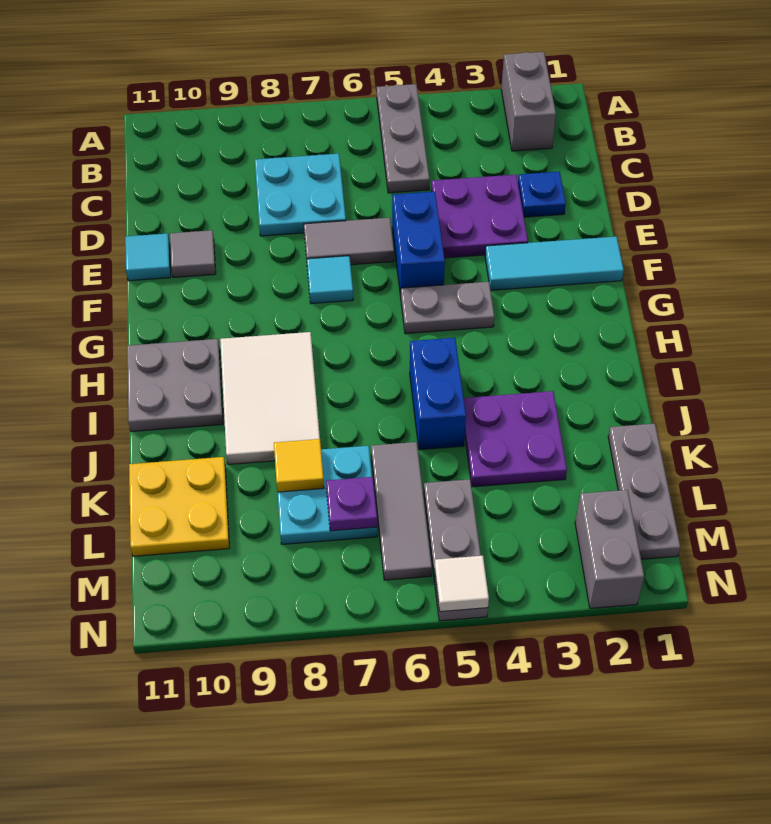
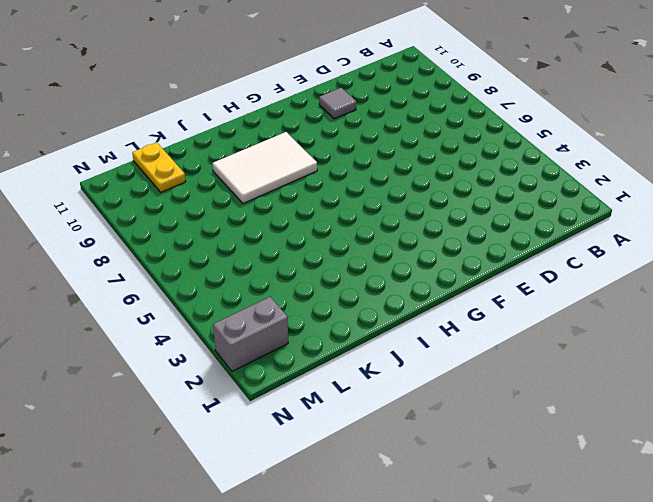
yellow 1x2 plate [132,142,186,192] -> yellow 2x2 plate [129,457,229,556]
none -> grey 1x2 brick [501,52,556,151]
none -> grey 1x3 plate [377,84,430,193]
none -> cyan 2x2 plate [255,154,346,236]

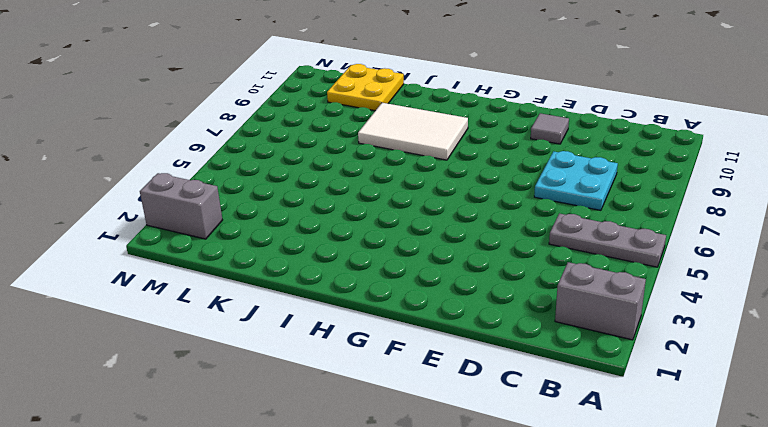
none -> blue 1x1 plate [518,172,566,217]
none -> purple 2x2 plate [432,175,528,258]
none -> blue 1x2 brick [392,192,445,297]

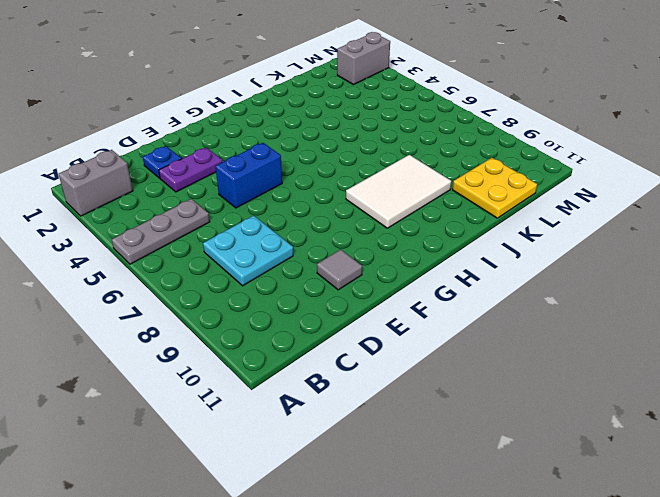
purple 1x2 plate [159,148,222,192] -> purple 2x2 plate [432,175,528,258]
none -> grey 1x2 tile [304,218,394,265]
none -> cyan 1x1 tile [125,233,171,281]
none -> cyan 1x3 tile [485,236,624,290]

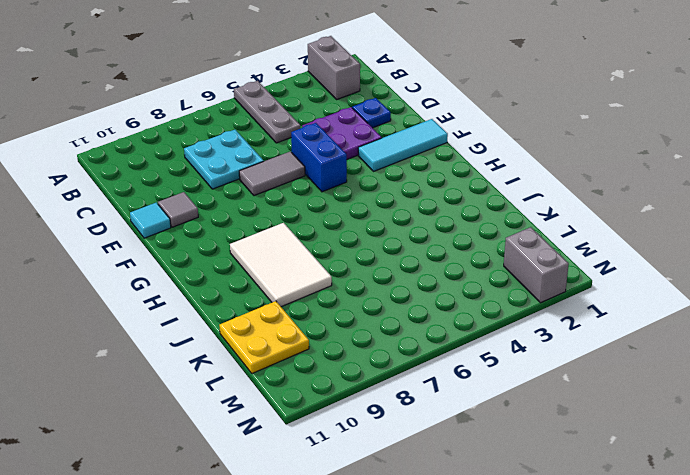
none -> cyan 1x1 tile [307,256,353,304]
none -> grey 1x2 plate [401,282,494,334]
none -> grey 2x2 plate [127,339,223,431]

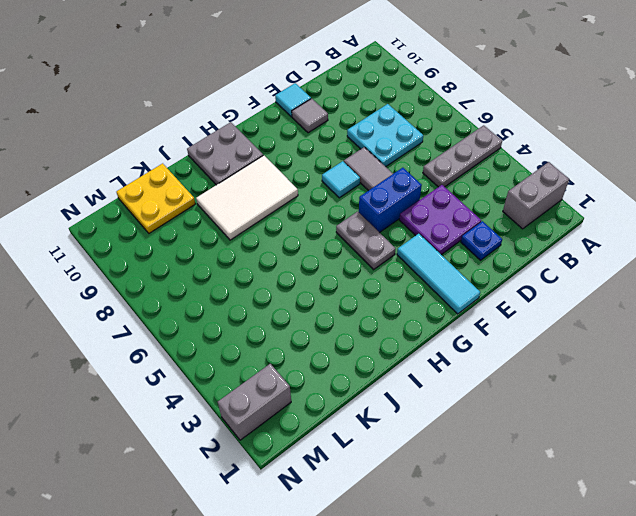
none -> blue 1x2 brick [410,338,466,450]
none -> purple 2x2 plate [464,391,567,487]
none -> grey 1x3 plate [608,424,680,559]

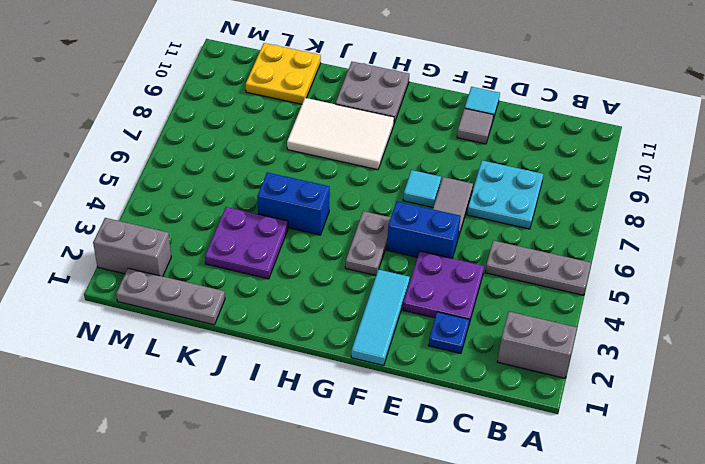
none -> grey 1x3 tile [371,442,432,580]
none -> cyan 2x2 plate [277,446,377,544]
none -> grey 1x3 plate [424,479,488,621]

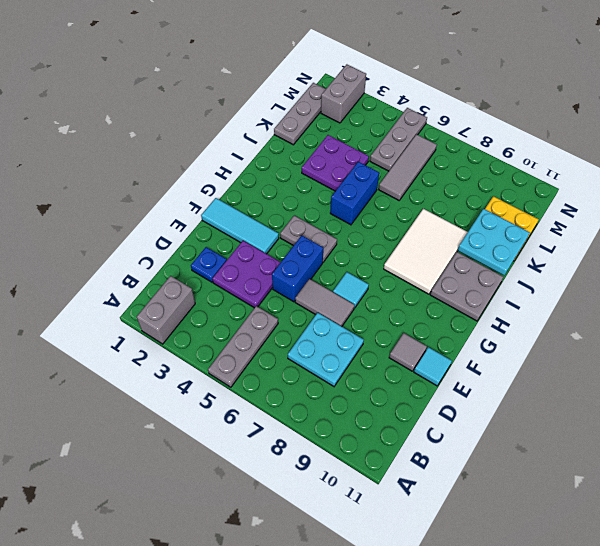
cyan 2x2 plate [458,209,530,275] -> cyan 2x2 plate moved to [277,446,377,544]
none -> yellow 1x1 tile [274,439,324,492]
none -> purple 1x1 plate [326,477,377,531]
none -> white 1x1 tile [435,556,489,612]

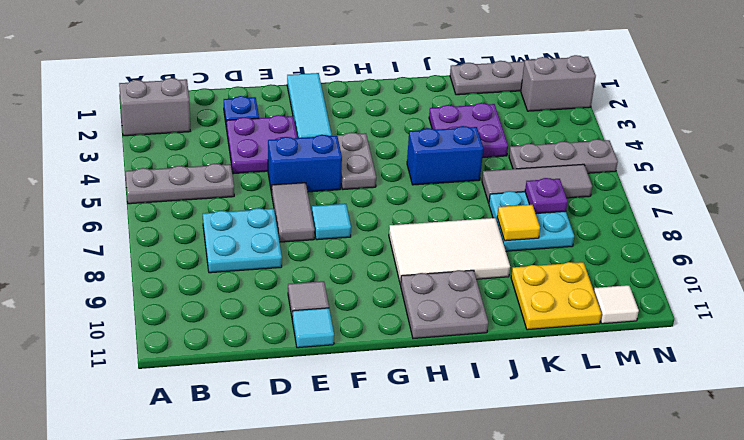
white 1x1 tile [594,285,639,324] -> white 1x1 tile moved to [435,556,489,612]

